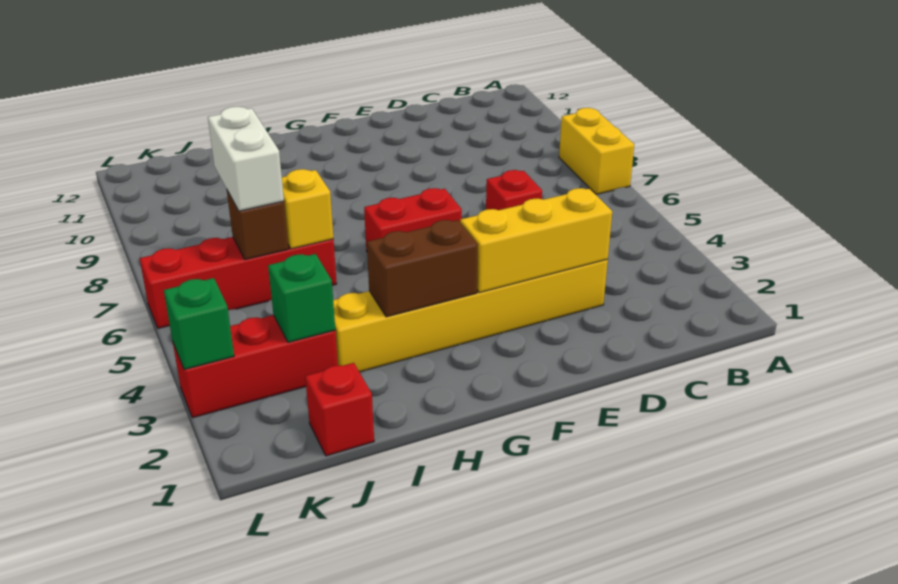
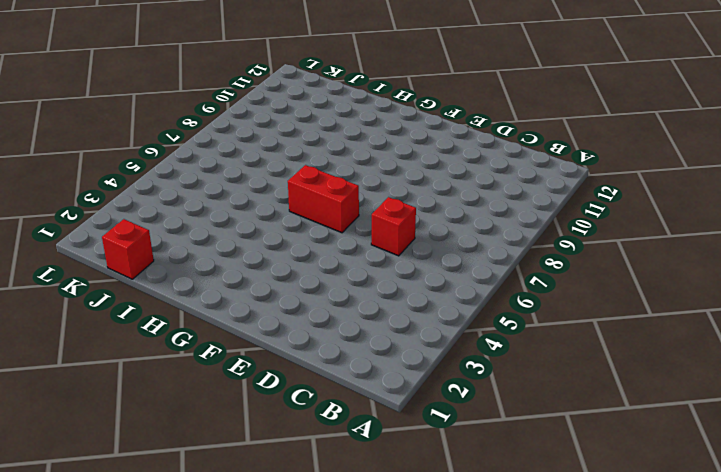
none -> yellow 1x2 brick [559,108,634,194]
none -> yellow 1x6 brick [333,259,608,372]
none -> red 1x4 brick [140,237,337,328]

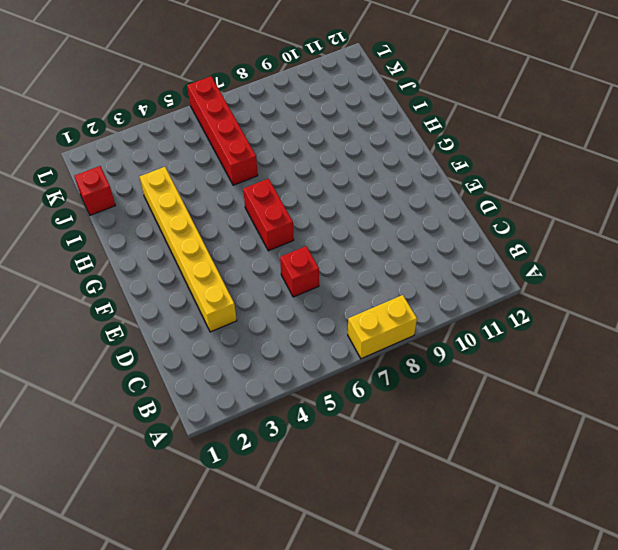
none -> red 1x3 brick [173,315,338,418]
none -> yellow 1x3 brick [460,188,612,293]
none -> brown 1x2 brick [367,220,478,317]

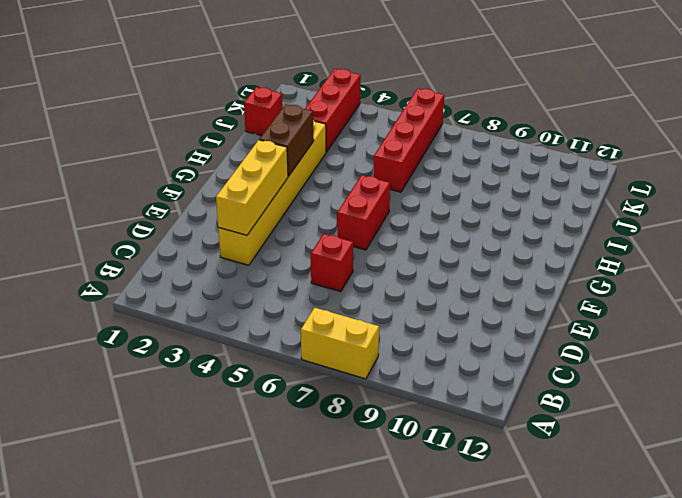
none -> yellow 1x1 brick [282,169,333,249]
none -> green 1x1 brick [268,254,335,342]
none -> brown 1x1 brick [227,191,289,260]

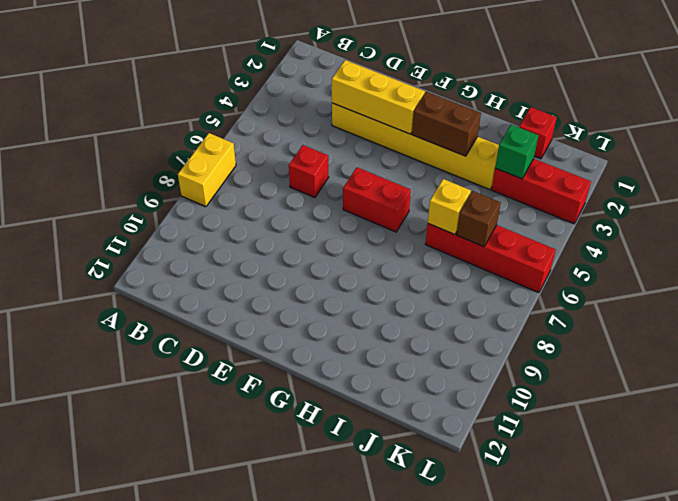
none -> green 1x1 brick [164,278,234,370]
none -> white 1x2 brick [208,107,284,211]

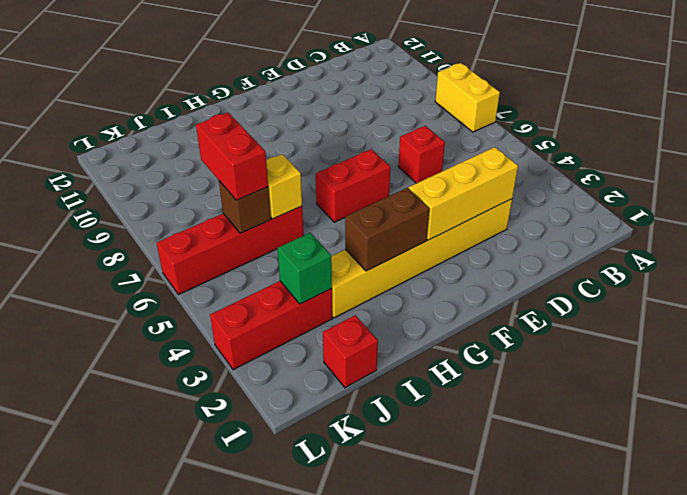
red 1x2 brick [196,112,268,200] -> white 1x2 brick [208,107,284,211]
none -> green 1x1 brick [164,278,234,370]

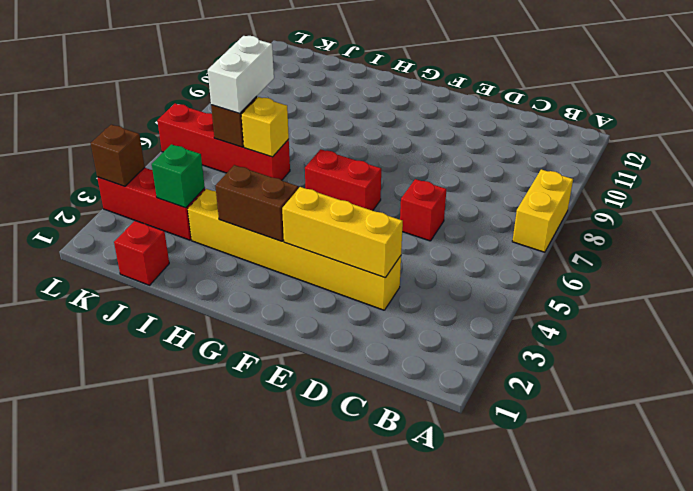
brown 1x1 brick [91,125,145,186] -> green 1x1 brick [164,278,234,370]

